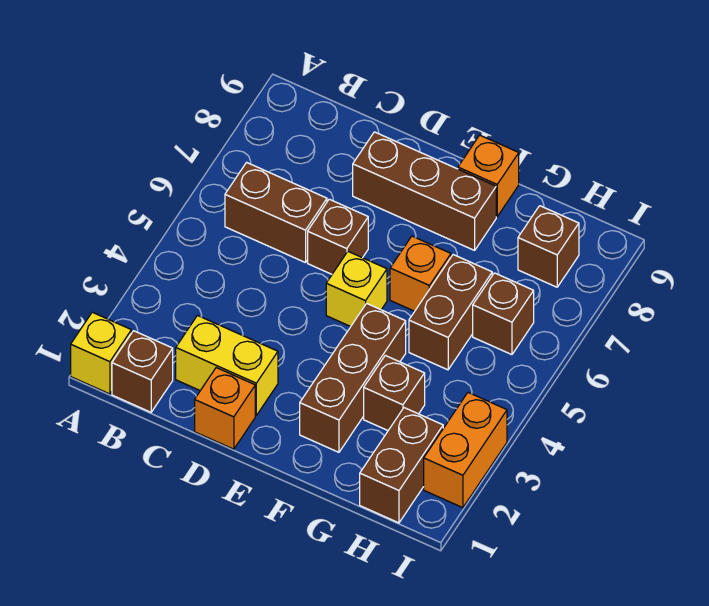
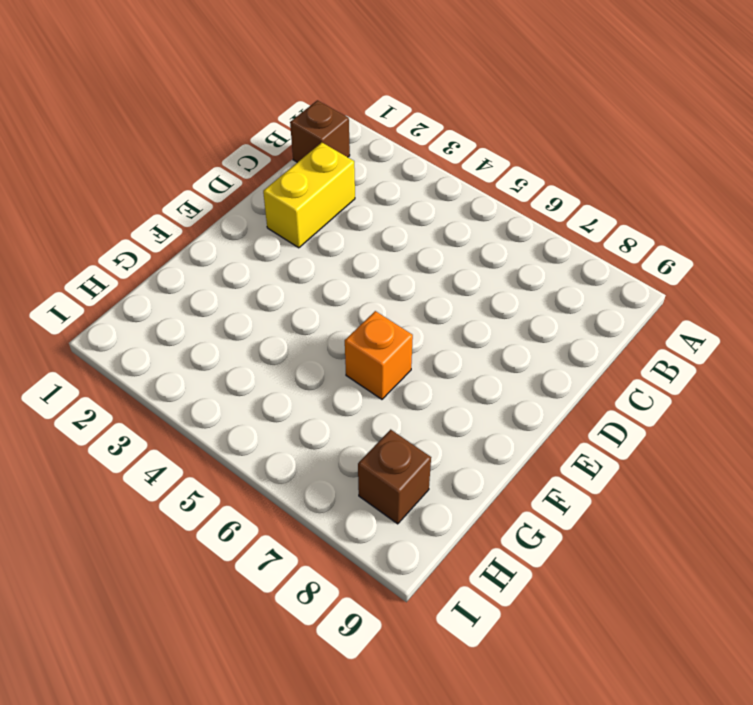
none -> yellow 1x1 brick [71,312,131,394]
none -> brown 1x2 brick [225,162,327,263]
none -> orange 1x1 brick [195,368,255,449]

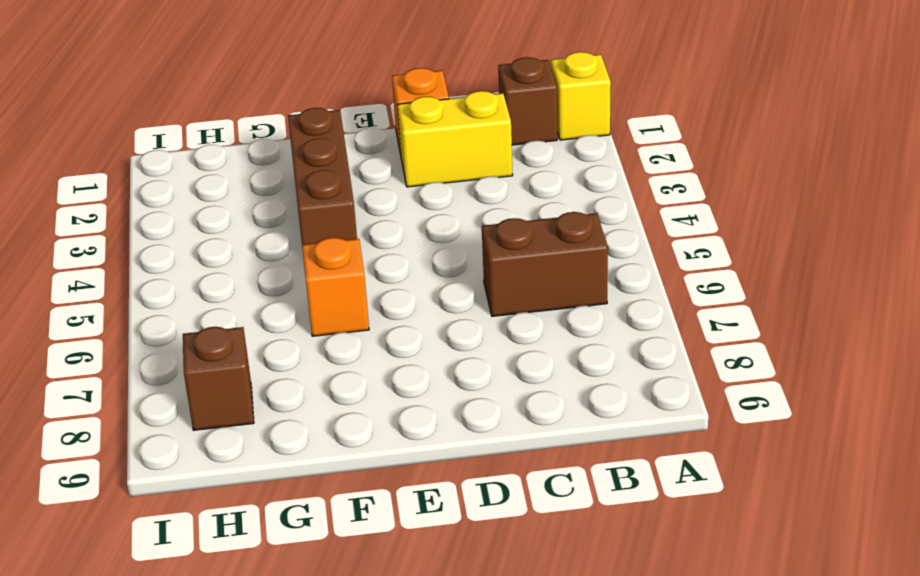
none -> brown 1x1 brick [308,199,368,274]
none -> brown 1x3 brick [353,132,496,250]
none -> yellow 1x1 brick [326,252,387,327]

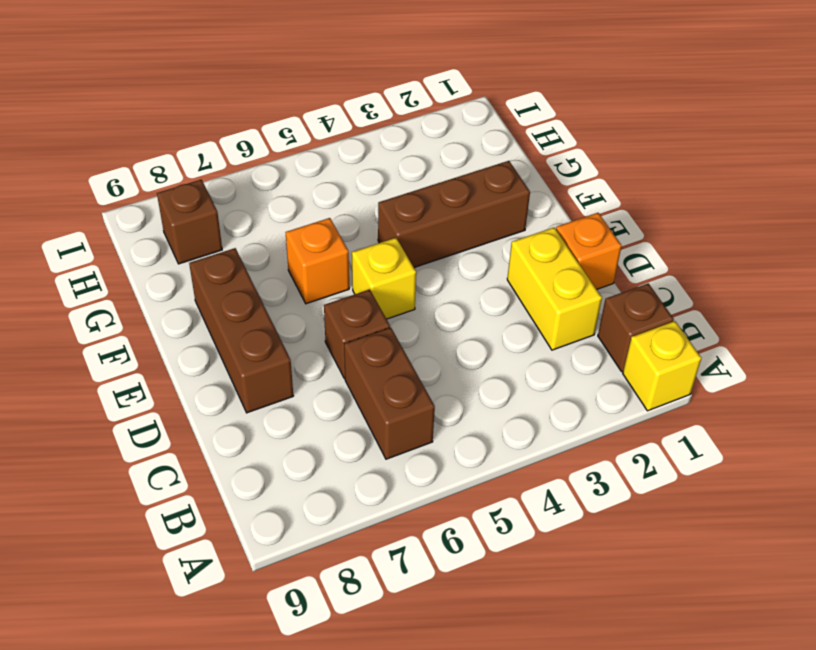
none -> orange 1x1 brick [458,135,519,217]
none -> brown 1x1 brick [364,355,425,430]
none -> brown 1x2 brick [409,255,492,370]

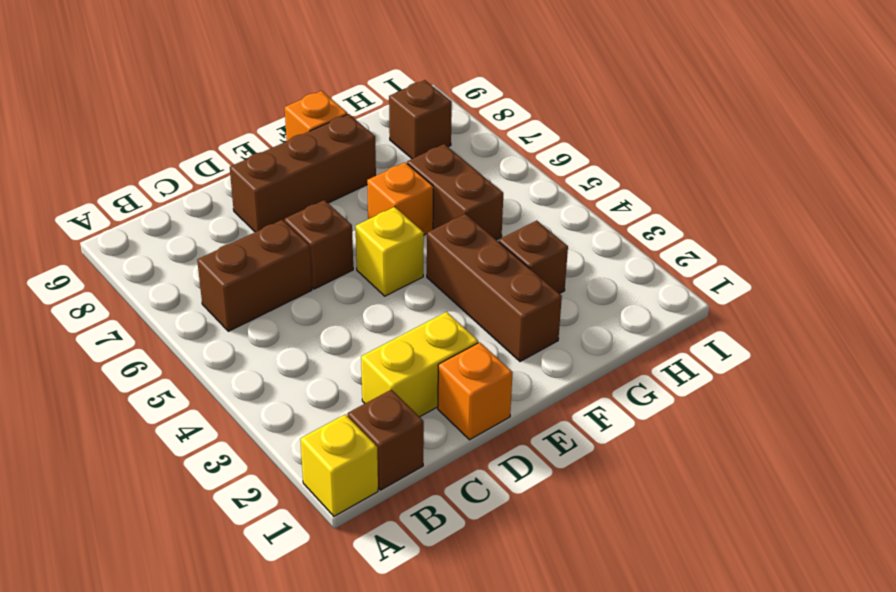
none -> brown 1x2 brick [360,408,443,523]
none -> brown 1x1 brick [473,273,534,355]
none -> orange 1x2 brick [424,393,507,508]

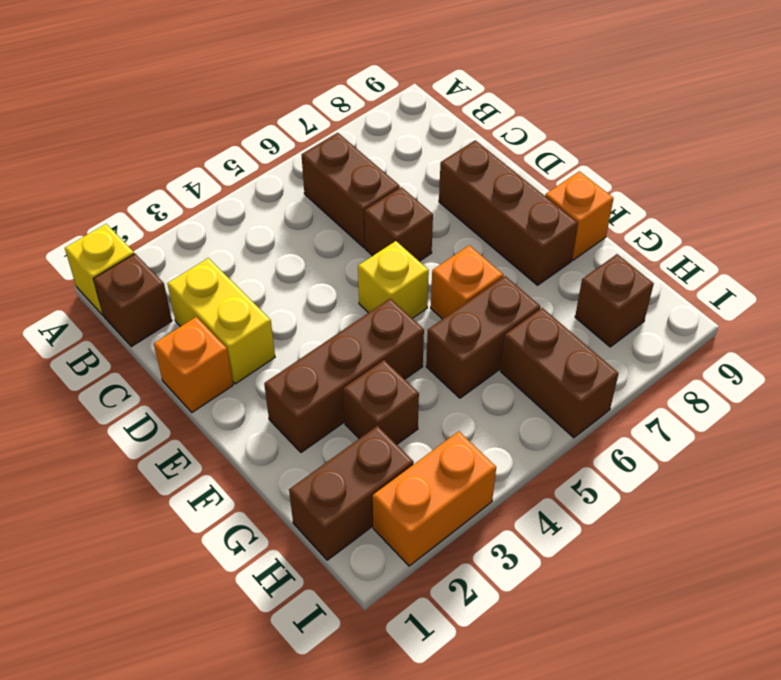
brown 1x2 brick [501,308,619,438] -> brown 1x1 brick [473,273,534,355]

